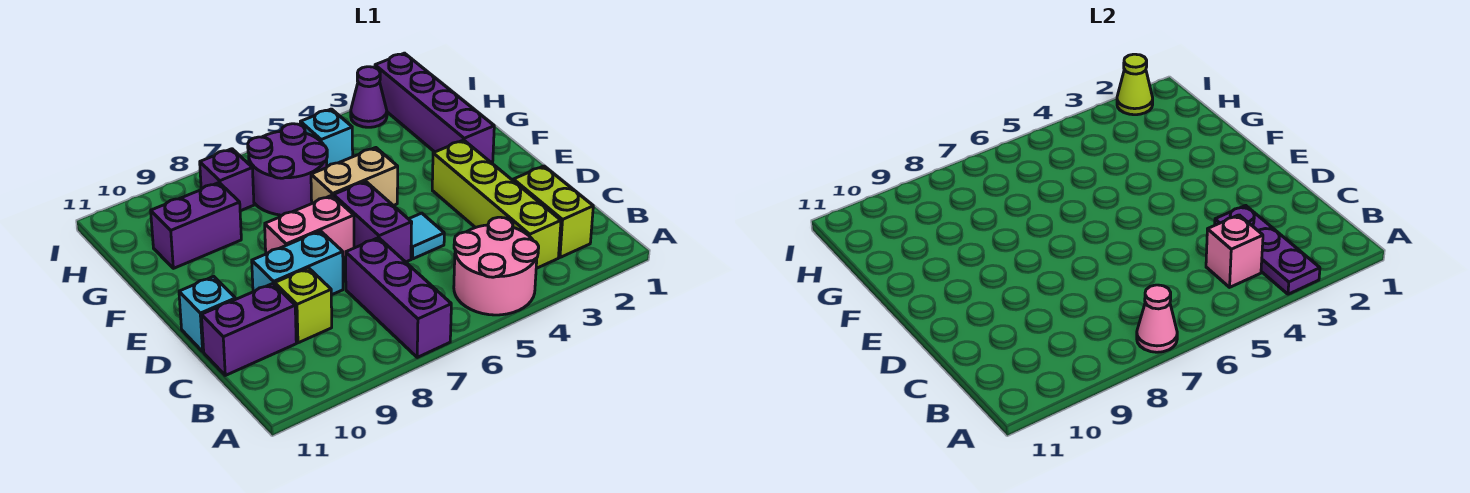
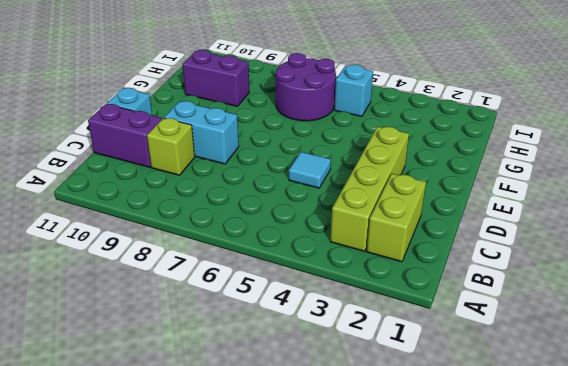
none -> pink 2x2 round brick [454,217,539,315]
none -> purple 1x3 brick [346,238,451,357]
none -> purple 1x2 brick [334,181,412,262]

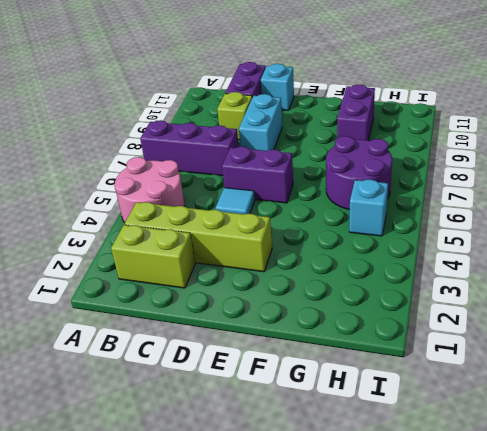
none -> pink 1x2 brick [265,195,354,258]
none -> purple 1x4 brick [375,53,494,163]
none -> tan 1x2 brick [311,148,398,206]

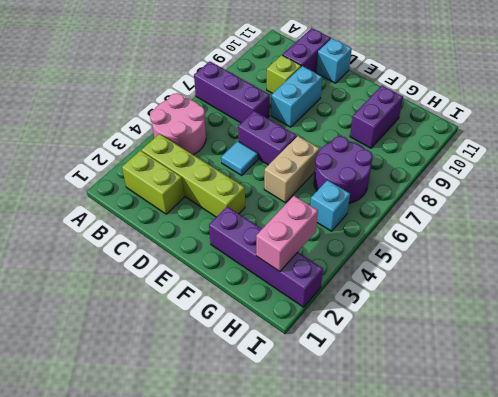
pink 1x2 brick [256,196,318,272] -> pink 1x2 brick moved to [265,195,354,258]
none -> purple 1x1 brick [200,149,254,211]
none -> purple 1x1 cone [351,67,387,127]
none -> purple 1x3 plate [1215,205,1320,294]

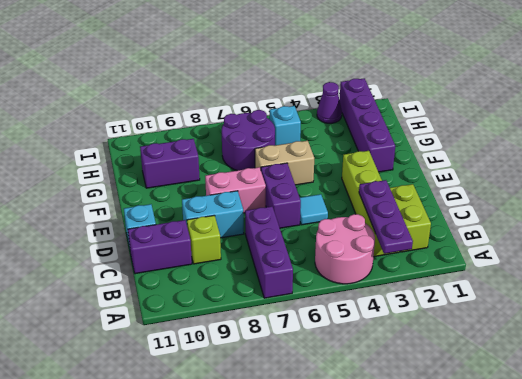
none -> purple 1x1 brick [200,149,254,211]
none -> pink 1x1 cone [1137,285,1177,352]
none -> pink 1x1 brick [1206,215,1263,287]

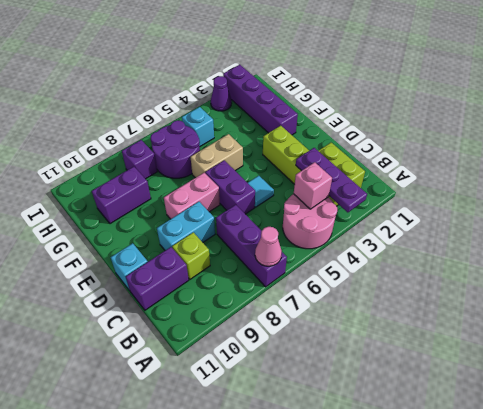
none -> lime 1x1 cone [1117,54,1153,115]

